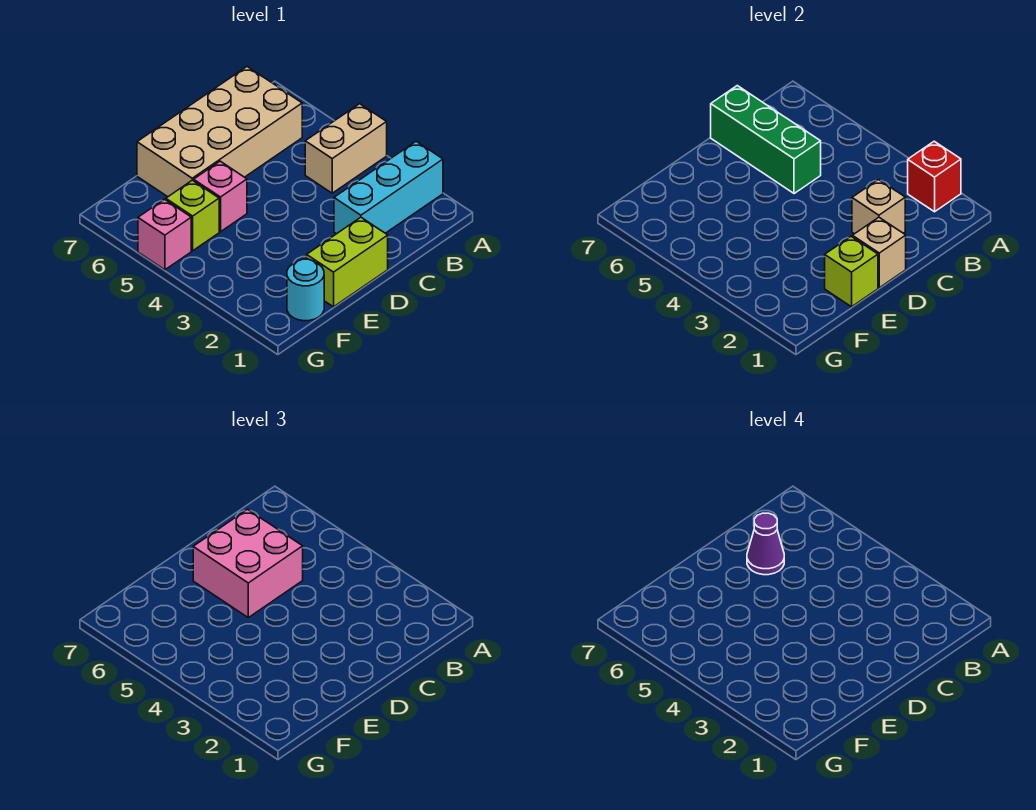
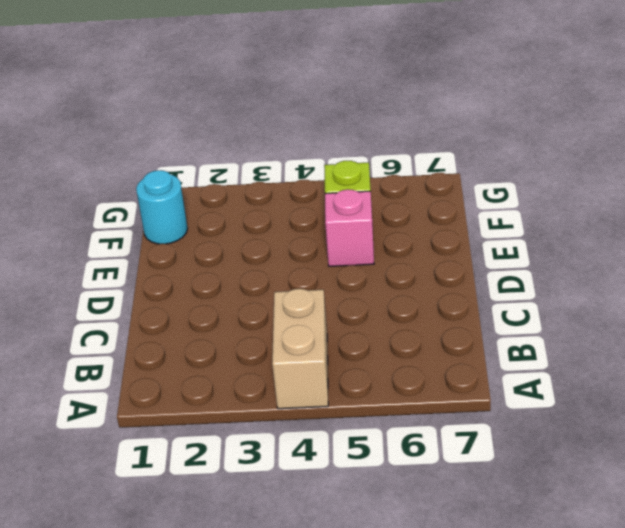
none -> cyan 1x3 brick [334,141,443,234]
none -> tan 2x4 brick [137,67,302,197]
none -> lime 1x2 brick [307,217,388,307]

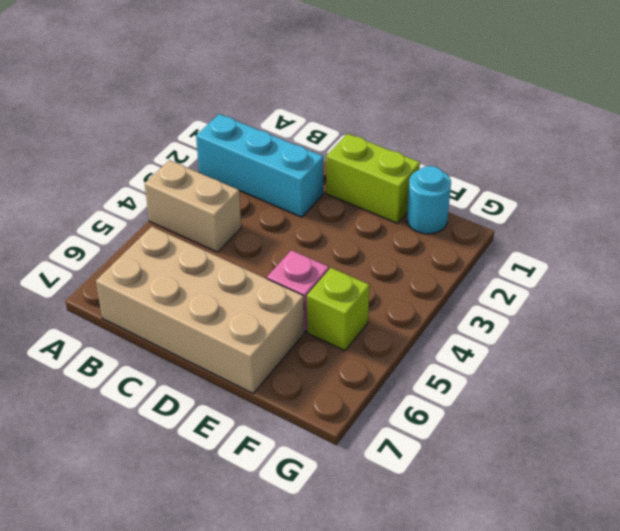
none -> pink 1x1 brick [138,199,191,270]
none -> red 1x1 brick [908,141,961,212]
none -> tan 1x1 brick [852,180,905,234]

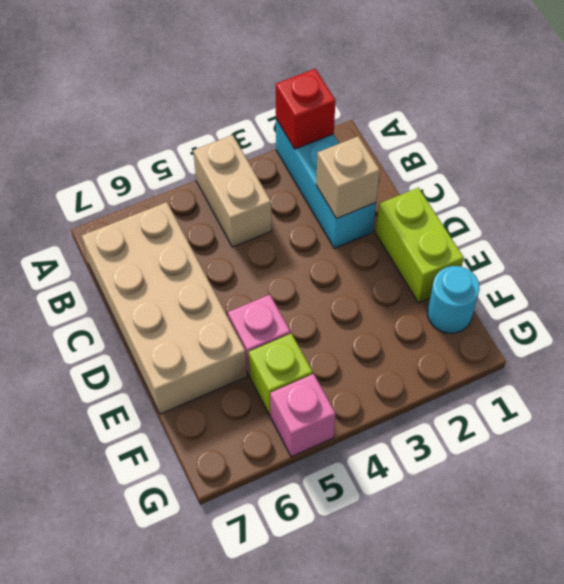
none -> green 1x3 brick [711,86,821,194]
none -> tan 1x1 brick [852,217,906,288]
none -> lime 1x1 brick [825,236,878,307]

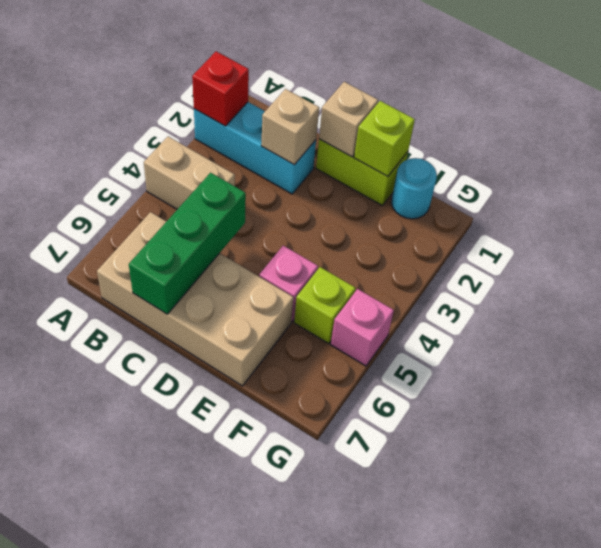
none -> pink 2x2 brick [193,509,303,617]
none -> purple 1x1 cone [747,513,784,575]

